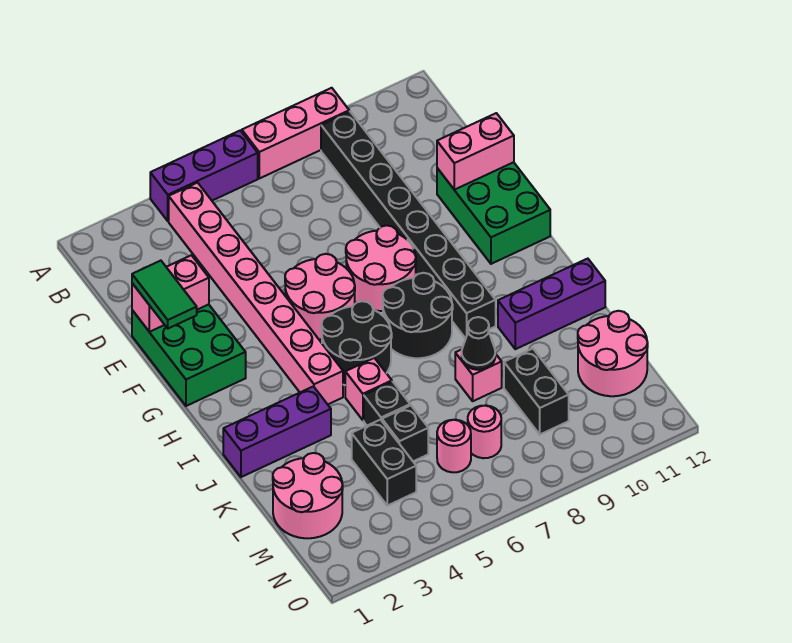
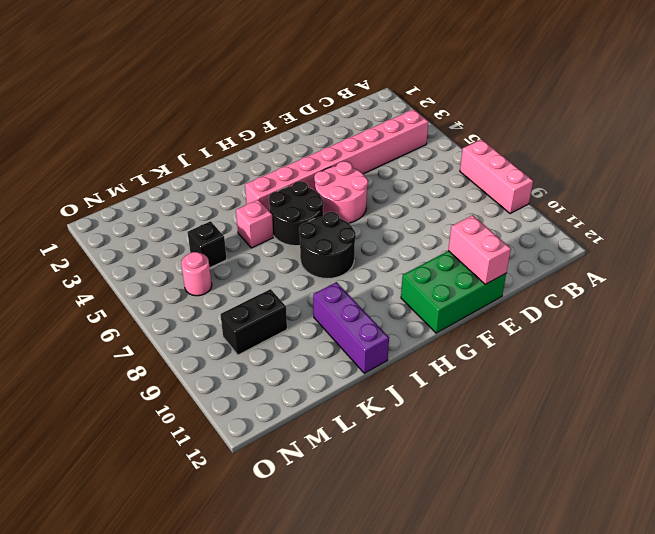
none -> purple 1x3 brick [150,131,258,221]
none -> black 1x8 brick [321,111,496,339]
none -> green 2x3 brick [132,304,246,406]

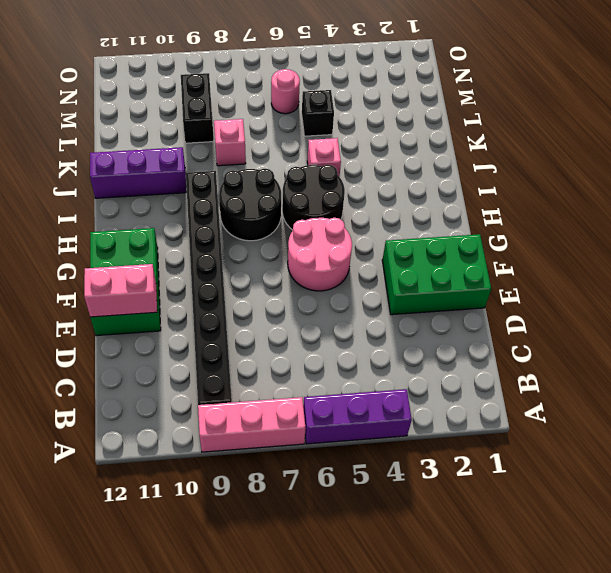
green 2x3 brick [382,234,491,315] -> green 2x3 brick turned to [132,304,246,406]
none -> pink 1x8 brick [169,183,343,404]
none -> pink 2x2 round brick [346,225,416,311]
none -> purple 1x3 brick [223,386,331,477]

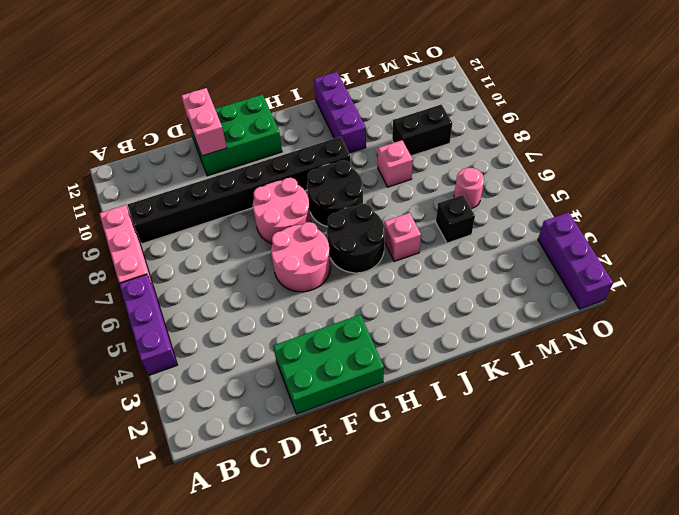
purple 1x3 brick [538,212,613,309] -> purple 1x3 brick moved to [223,386,331,477]
none -> pink 1x8 brick [169,183,343,404]
none -> black 1x1 brick [364,382,410,426]
none -> pink 2x2 round brick [273,453,343,538]

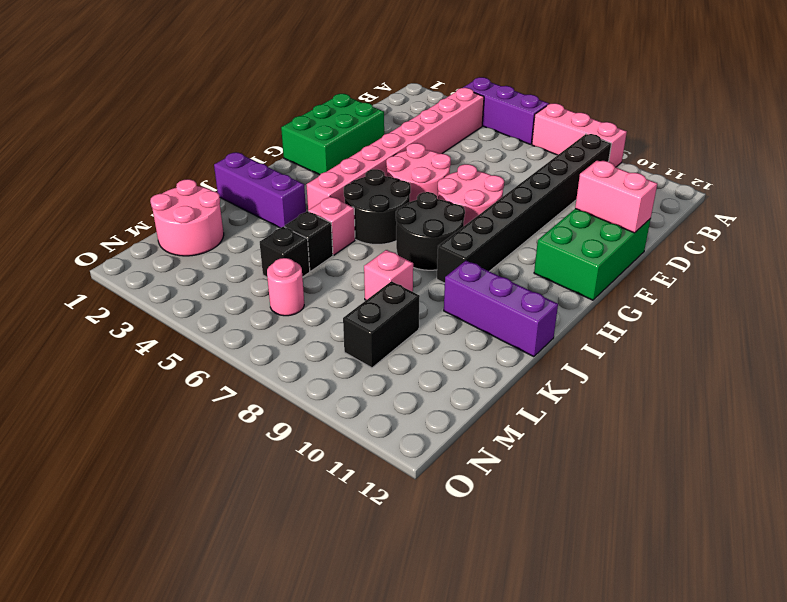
none -> black 1x2 brick [352,420,416,506]
none -> pink 2x2 round brick [578,311,648,396]
none -> pink 1x1 round brick [468,405,501,458]

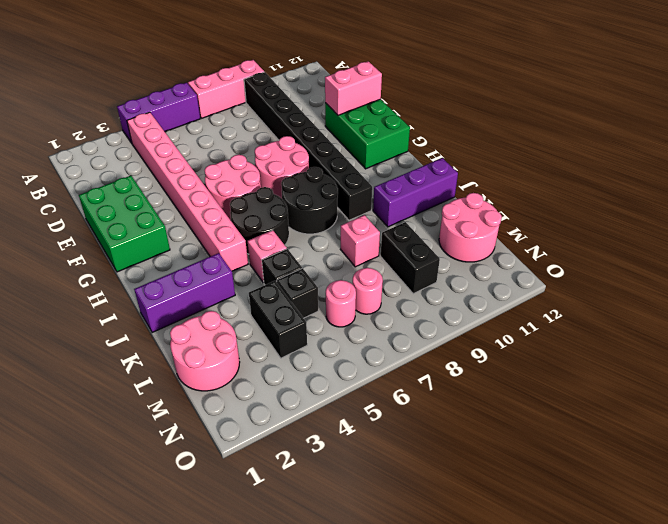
none -> pink 1x2 brick [132,255,209,332]
none -> black 1x1 cone [462,317,495,370]
none -> green 1x2 tile [132,261,197,328]

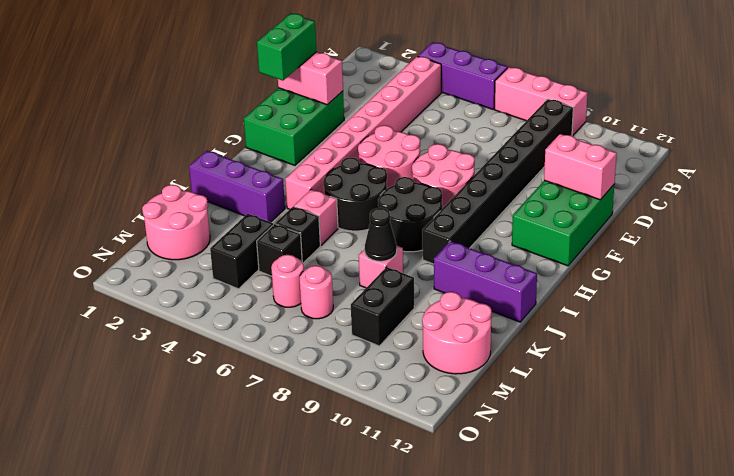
green 1x2 brick [257,14,316,81] -> green 1x2 tile [132,261,197,328]

